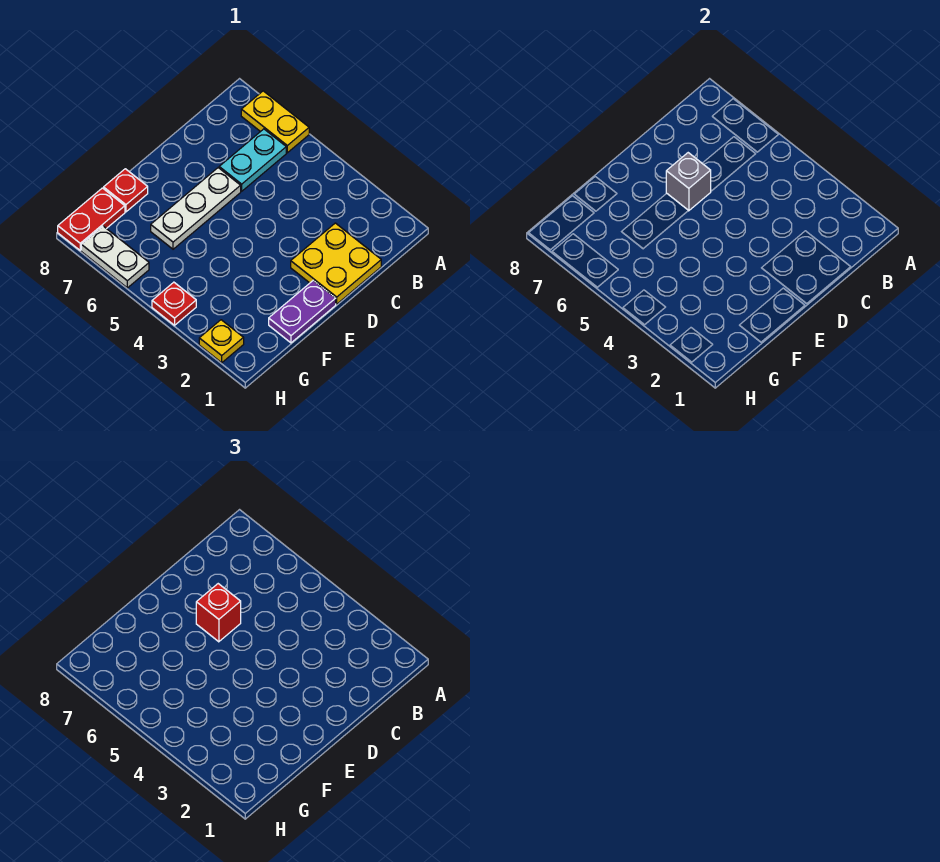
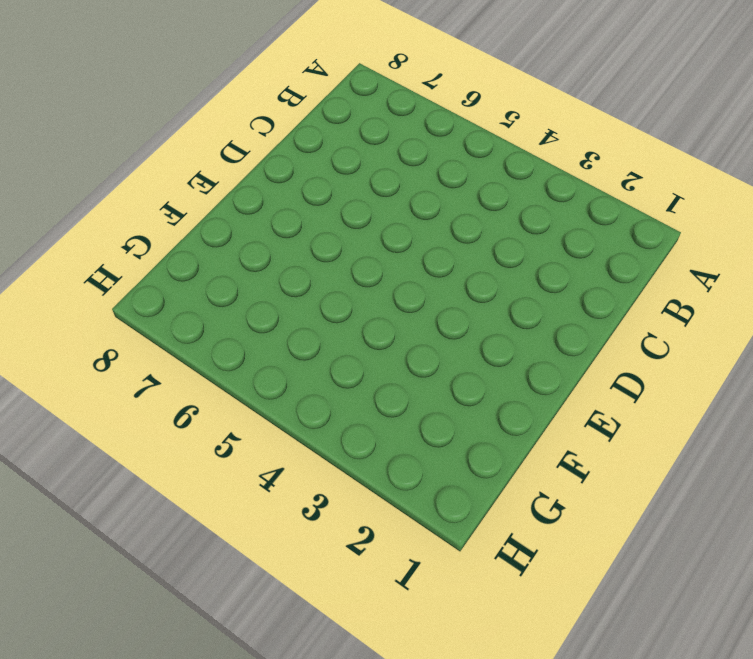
none -> yellow 1x2 plate [241,91,309,153]
none -> cyan 1x2 plate [219,129,286,191]
none -> yellow 2x2 plate [291,223,381,304]

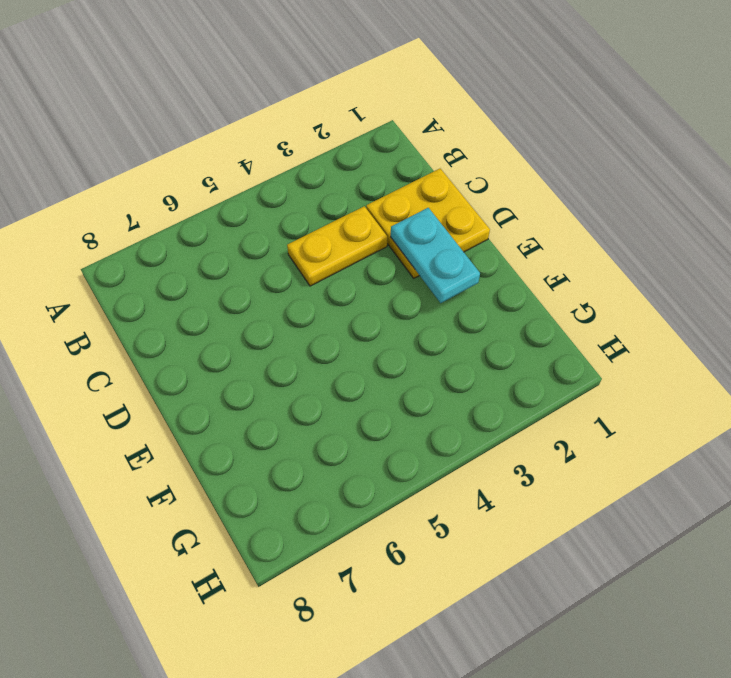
yellow 1x2 plate [287,206,387,286] -> yellow 1x2 plate moved to [241,91,309,153]
cyan 1x2 plate [391,208,480,303] -> cyan 1x2 plate moved to [219,129,286,191]
none -> white 1x3 plate [151,168,241,249]
none -> purple 1x2 plate [269,281,336,343]
none -> red 1x1 plate [104,169,148,212]

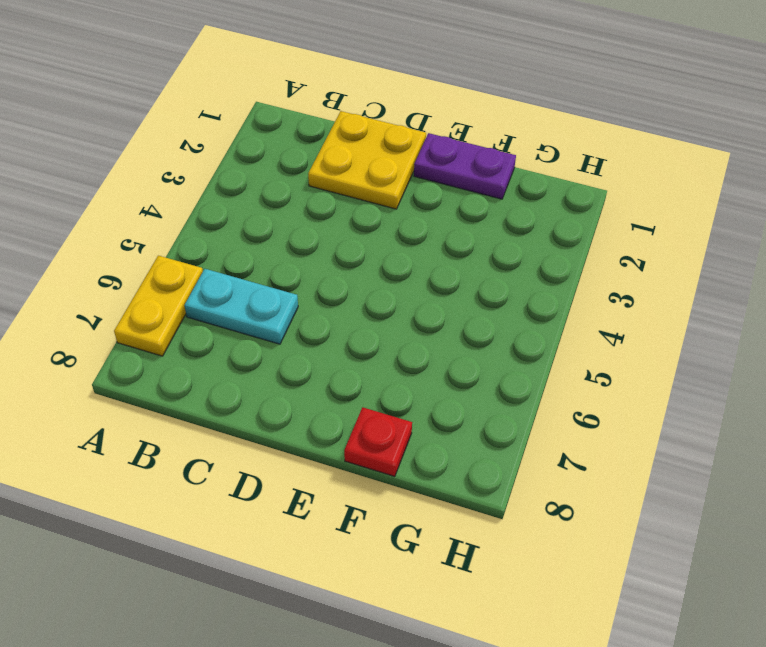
none -> white 1x3 plate [151,168,241,249]
none -> red 1x2 plate [58,188,125,250]
none -> yellow 1x1 plate [199,320,244,363]

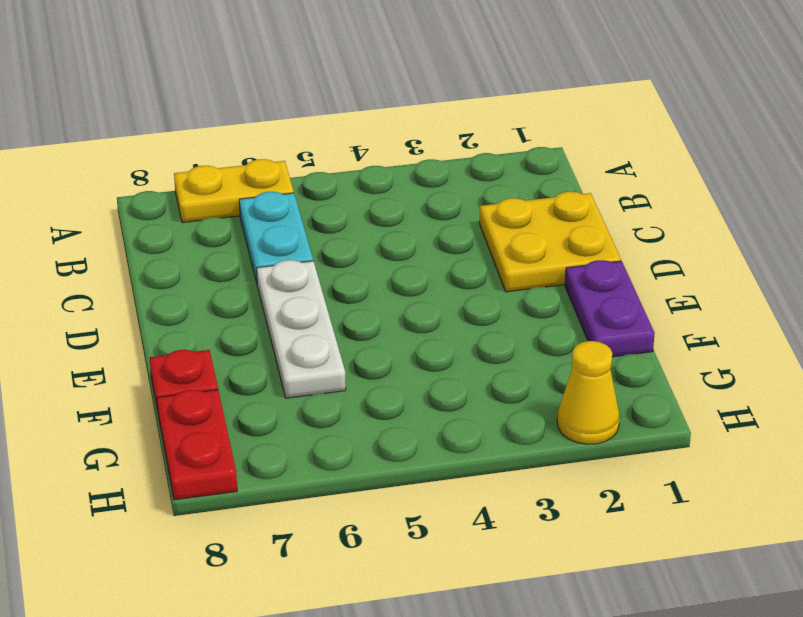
yellow 1x1 cone [557,341,620,444] -> yellow 1x1 plate [199,320,244,363]
none -> red 1x1 plate [152,282,196,325]
none -> white 1x2 plate [81,226,149,288]
none -> grey 1x1 brick [666,153,711,211]

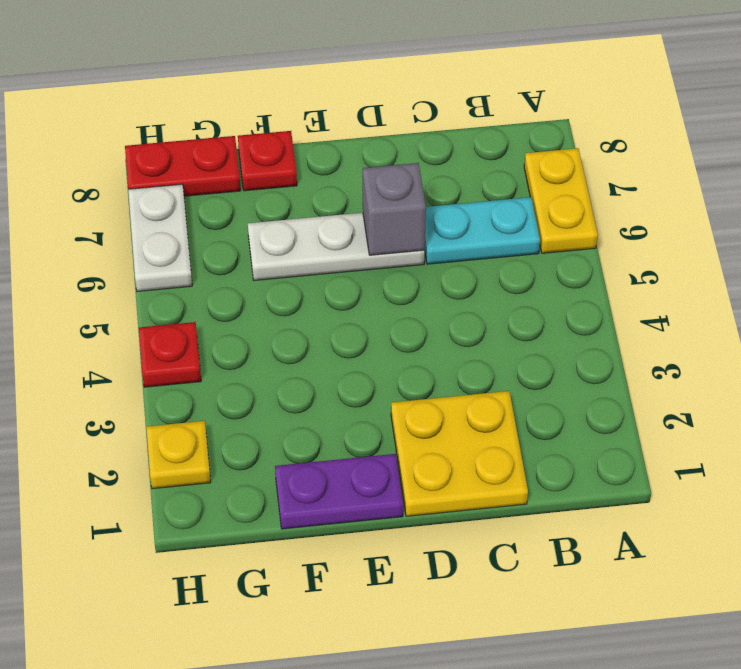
none -> red 1x1 brick [196,584,241,642]

